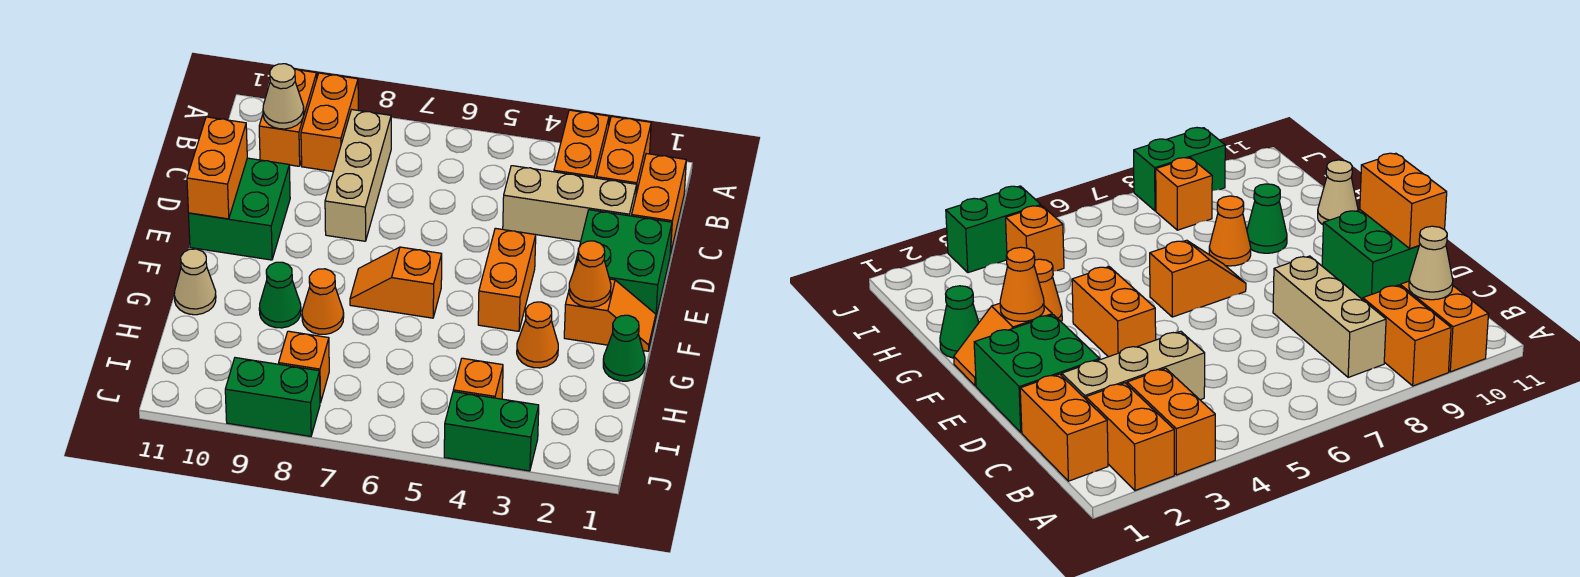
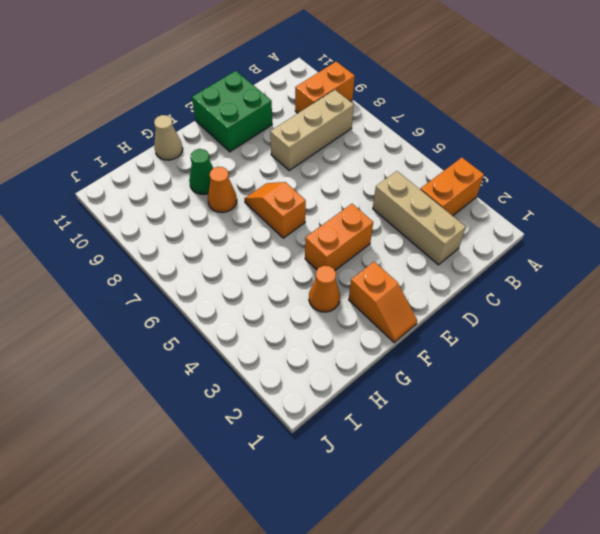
none -> orange 1x2 brick [596,116,651,194]
none -> orange 1x2 brick [259,69,317,166]
none -> orange 1x2 brick [632,154,686,254]

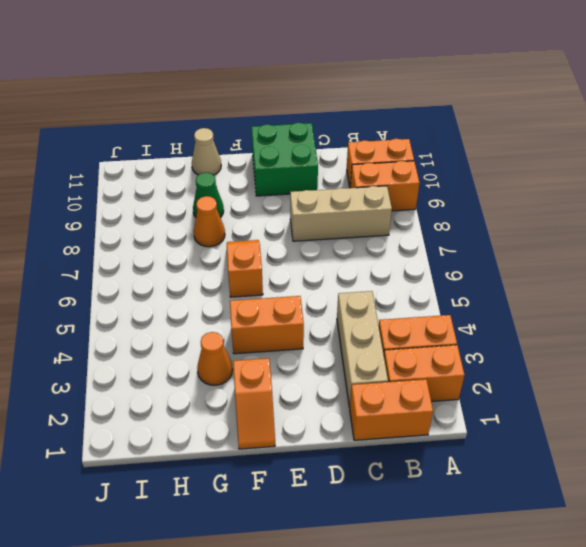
none -> green 2x2 brick [574,210,672,316]
none -> green 1x1 cone [603,315,645,381]
none -> orange 1x1 brick [453,358,503,399]

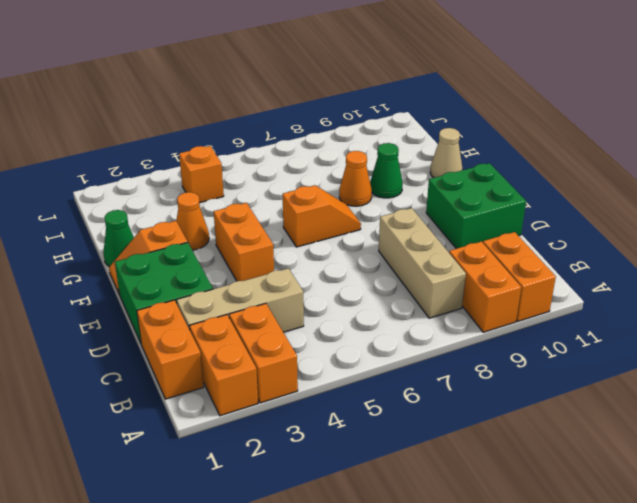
none -> orange 1x1 brick [279,331,329,403]
none -> green 1x2 brick [444,392,539,471]
none -> green 1x2 brick [225,358,320,436]

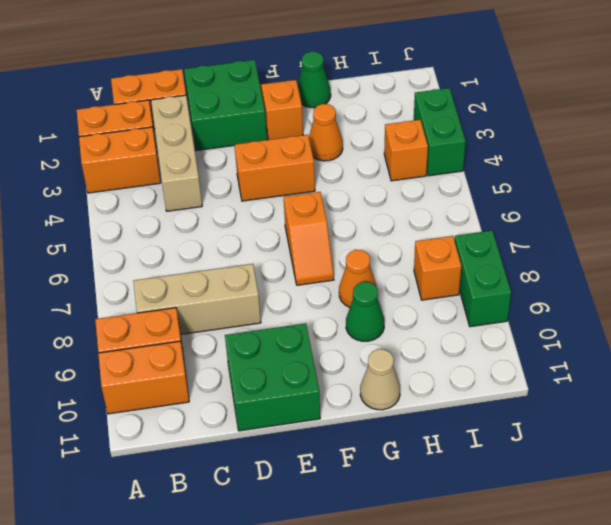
none -> tan 1x1 cone [263,64,304,129]
none -> orange 1x2 brick [187,117,247,219]
none -> orange 1x1 cone [569,241,611,307]

